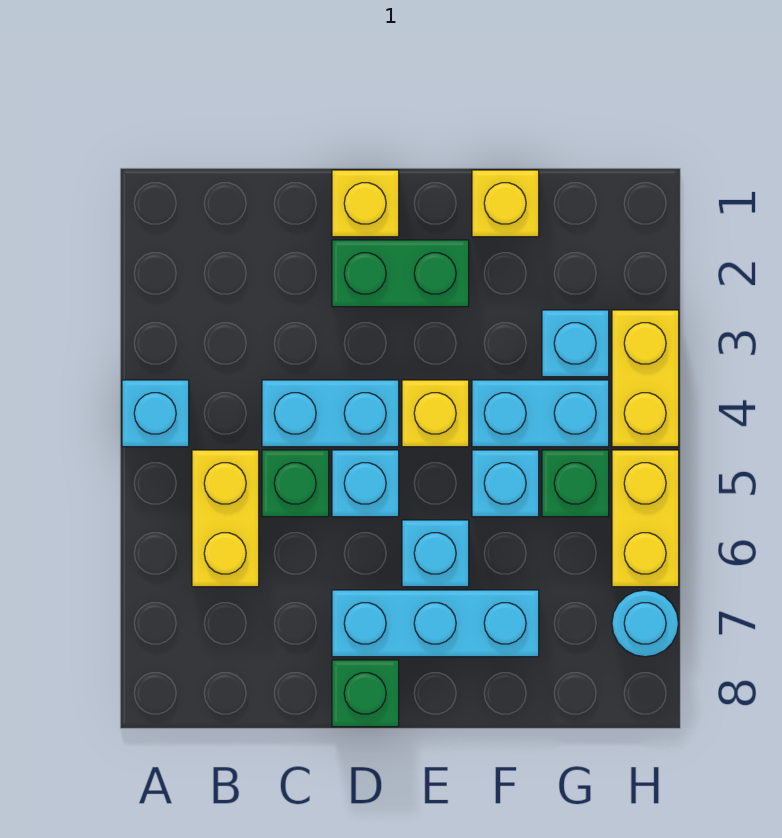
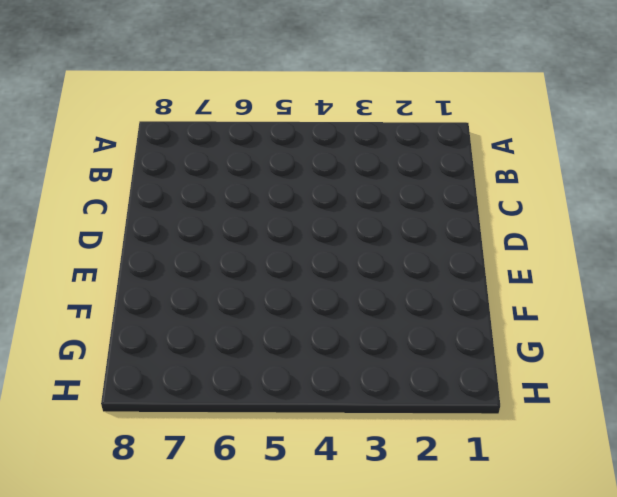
none -> cyan 1x1 brick [122,380,189,447]
none -> yellow 1x2 brick [192,450,259,587]
none -> cyan 1x2 brick [262,380,399,447]

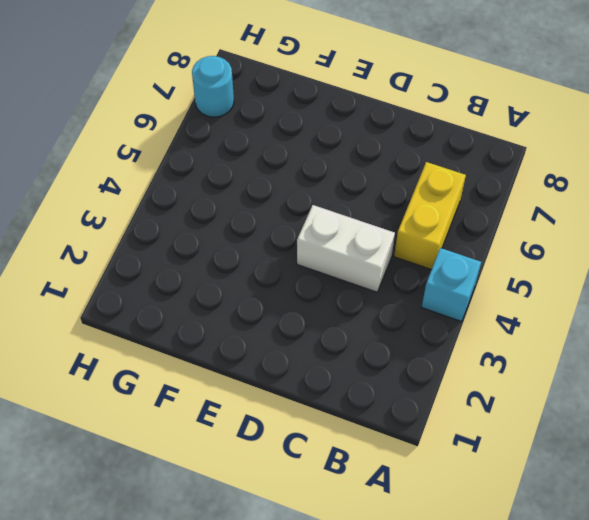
white 1x2 brick [297,205,395,292] -> cyan 1x2 brick [262,380,399,447]
none -> green 1x1 brick [262,450,329,517]
none -> yellow 1x1 brick [332,170,399,237]
none -> green 1x2 brick [332,240,469,307]

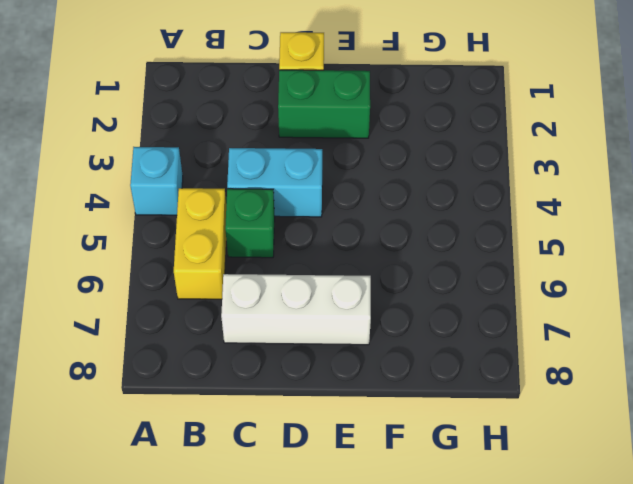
white 1x3 brick [221,274,371,345] -> cyan 1x3 brick [332,590,539,657]
none -> cyan 1x1 brick [332,450,399,517]
none -> green 1x1 brick [332,660,399,727]
none -> yellow 1x1 brick [402,380,469,447]

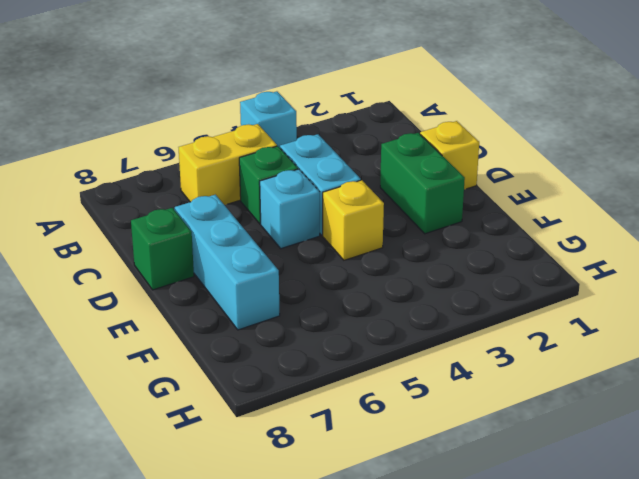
none -> cyan 1x1 brick [402,520,469,587]
none -> yellow 1x1 brick [472,170,539,237]
none -> cyan 1x2 brick [472,380,609,447]

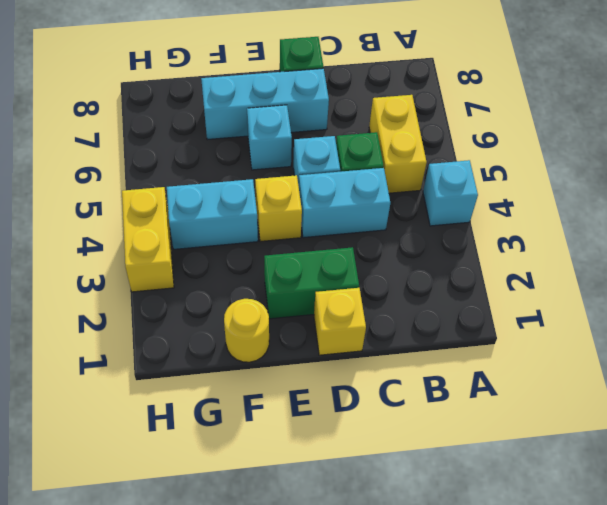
yellow 1x1 round brick [224,299,269,362] -> yellow 1x1 brick [472,170,539,237]
none -> cyan 1x1 brick [472,450,539,517]
none -> cyan 1x1 brick [542,310,609,377]
none -> green 1x1 brick [542,450,609,517]

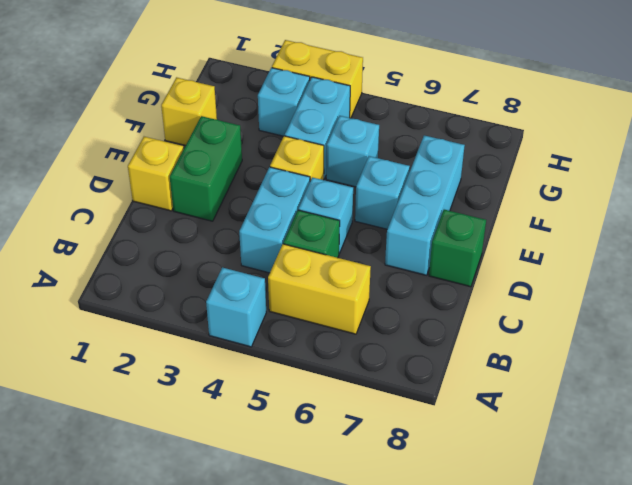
none -> green 1x1 brick [542,450,609,517]
none -> yellow 1x2 brick [612,450,679,587]
none -> cyan 1x1 round brick [612,590,678,657]

